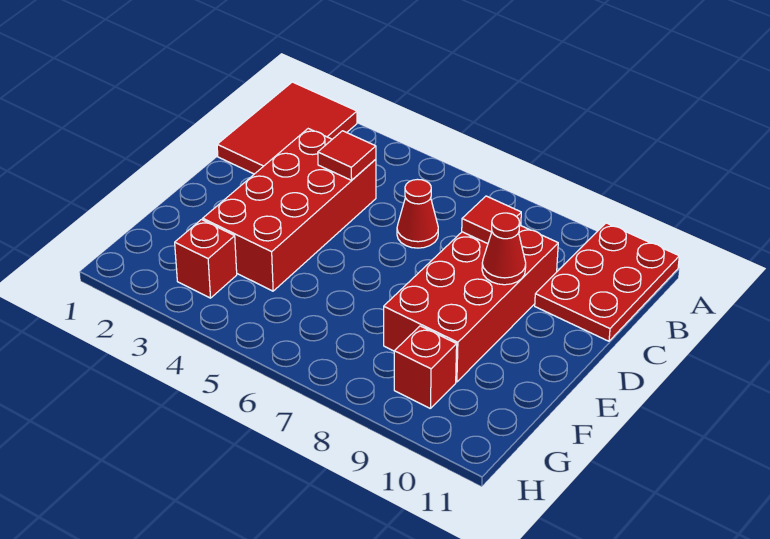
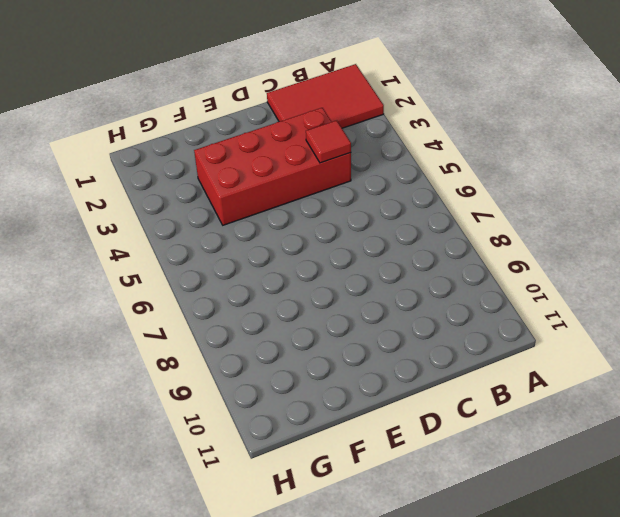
none -> red 2x3 plate [535,223,679,341]
none -> red 1x1 cone [397,179,438,248]

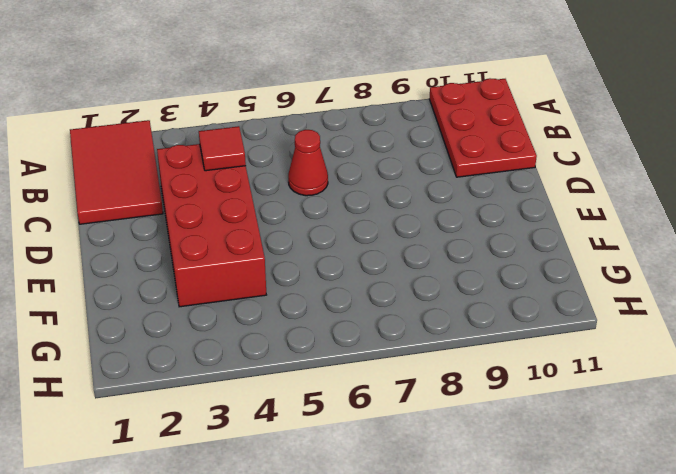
none -> red 2x4 brick [384,225,558,382]
none -> red 1x1 brick [175,220,237,298]

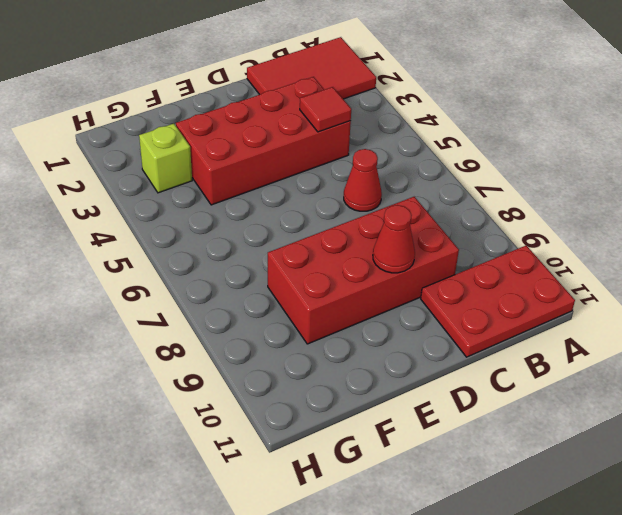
lime 1x1 brick [139,124,192,193] -> red 1x1 brick [175,220,237,298]
none -> red 1x1 brick [394,326,457,408]
none -> red 1x1 tile [462,196,521,244]

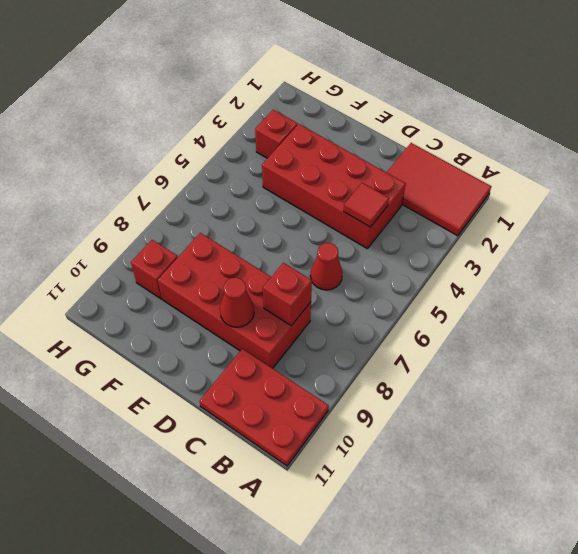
red 1x1 brick [263,263,312,326] -> red 1x1 tile [462,196,521,244]

